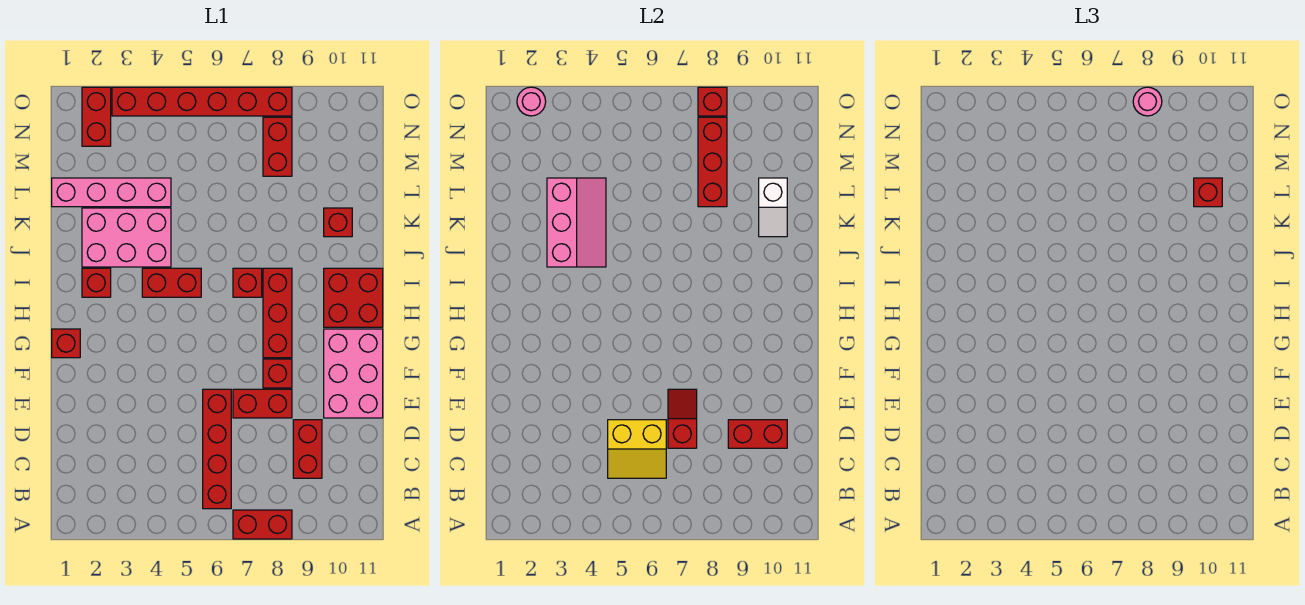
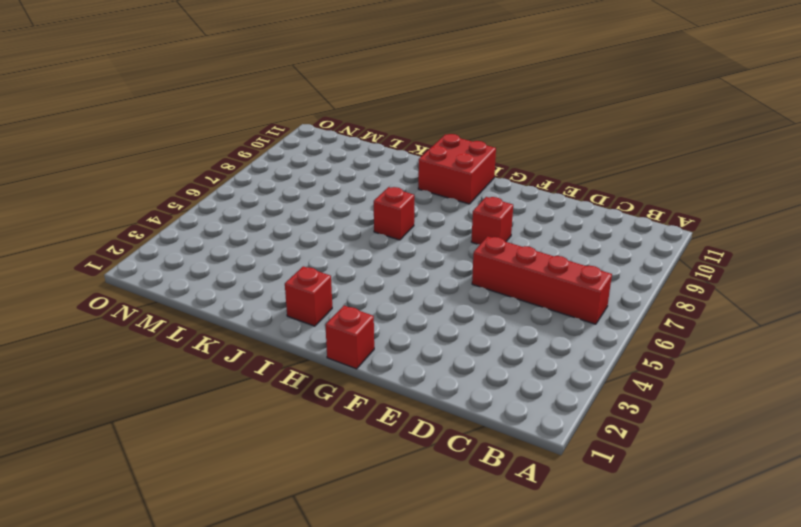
none -> red 1x2 brick [233,510,292,539]
none -> red 1x2 brick [293,420,322,478]
none -> red 1x2 brick [233,389,292,418]

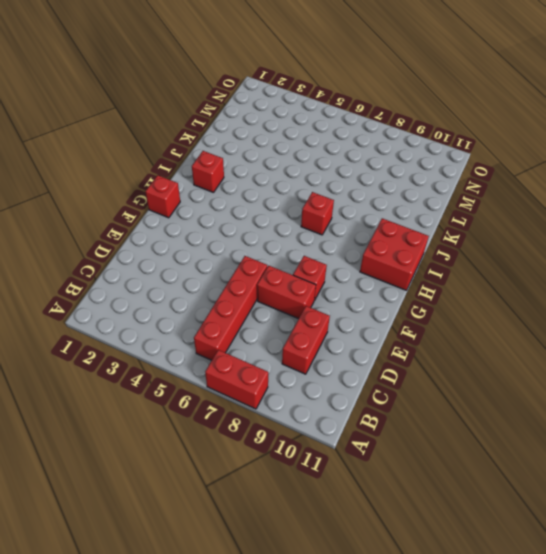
none -> pink 2x3 brick [324,329,383,418]
none -> red 1x3 brick [263,268,292,358]
none -> red 1x2 brick [142,268,201,297]

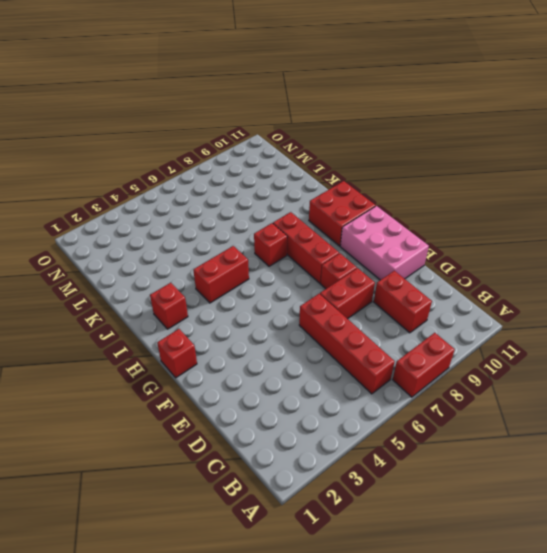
none -> pink 2x3 brick [82,208,171,267]
none -> red 1x1 brick [324,208,352,237]
none -> pink 1x4 brick [52,178,171,207]

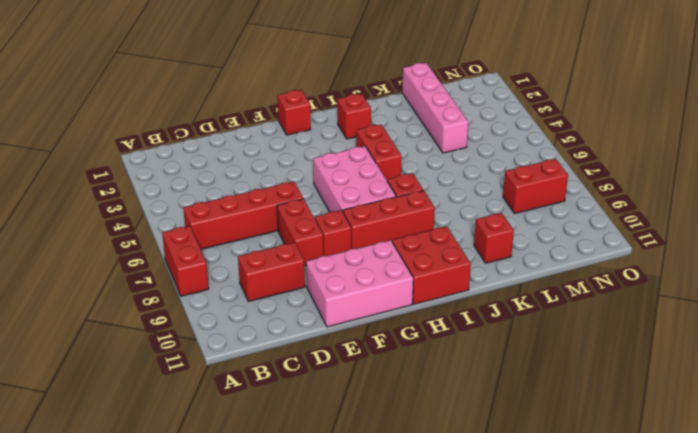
pink 2x3 brick [313,146,396,212] -> pink 2x3 brick moved to [82,208,171,267]
none -> red 1x2 brick [82,87,111,146]
none -> red 1x6 brick [112,87,292,116]
none -> yellow 2x2 slope [608,420,666,478]

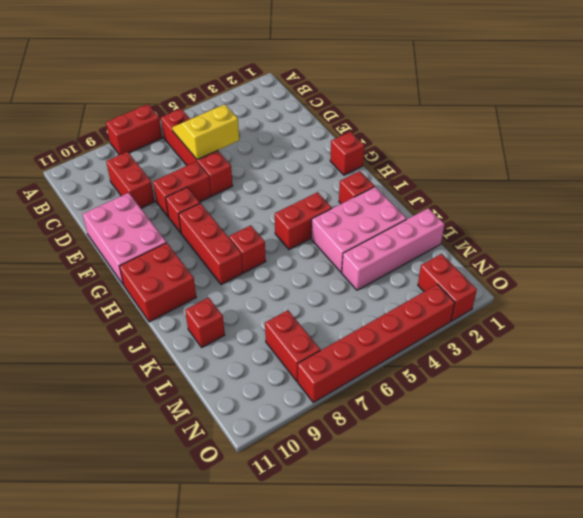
none -> red 1x2 slope [668,389,697,448]
none -> red 1x2 brick [728,420,787,448]
none -> pink 2x3 slope [547,178,606,267]

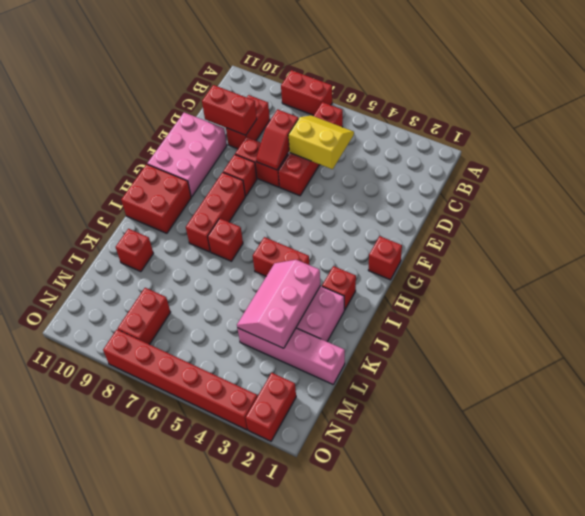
none -> white 1x2 slope [759,178,787,237]
none -> red 1x3 brick [698,117,727,207]
none -> pink 1x1 round brick [517,87,546,116]

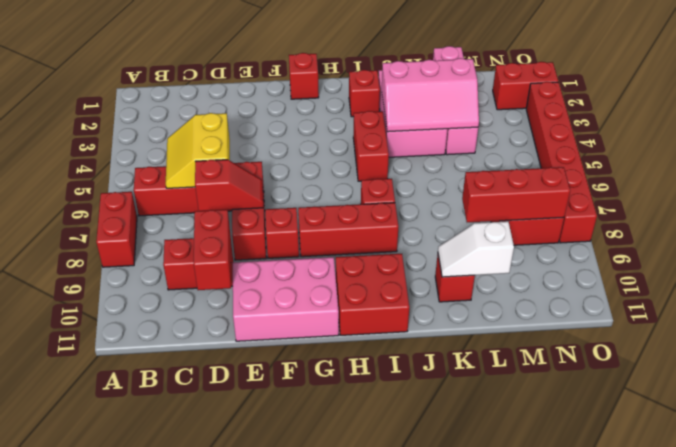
none -> pink 1x1 round brick [517,87,546,116]
none -> red 1x1 brick [698,87,727,116]
none -> red 1x1 brick [1194,178,1222,207]

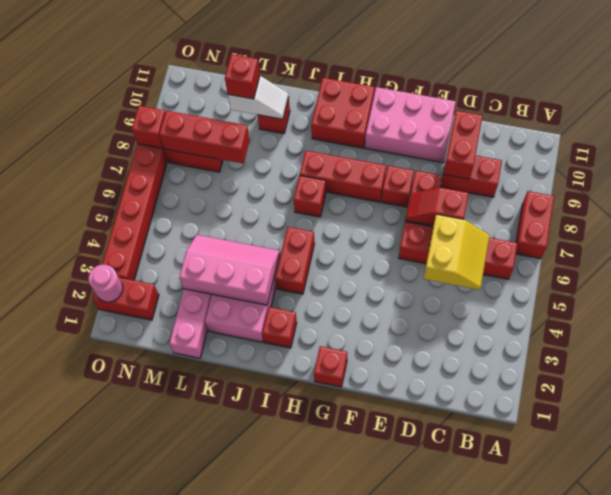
none -> pink 1x1 round brick [1133,87,1162,116]

